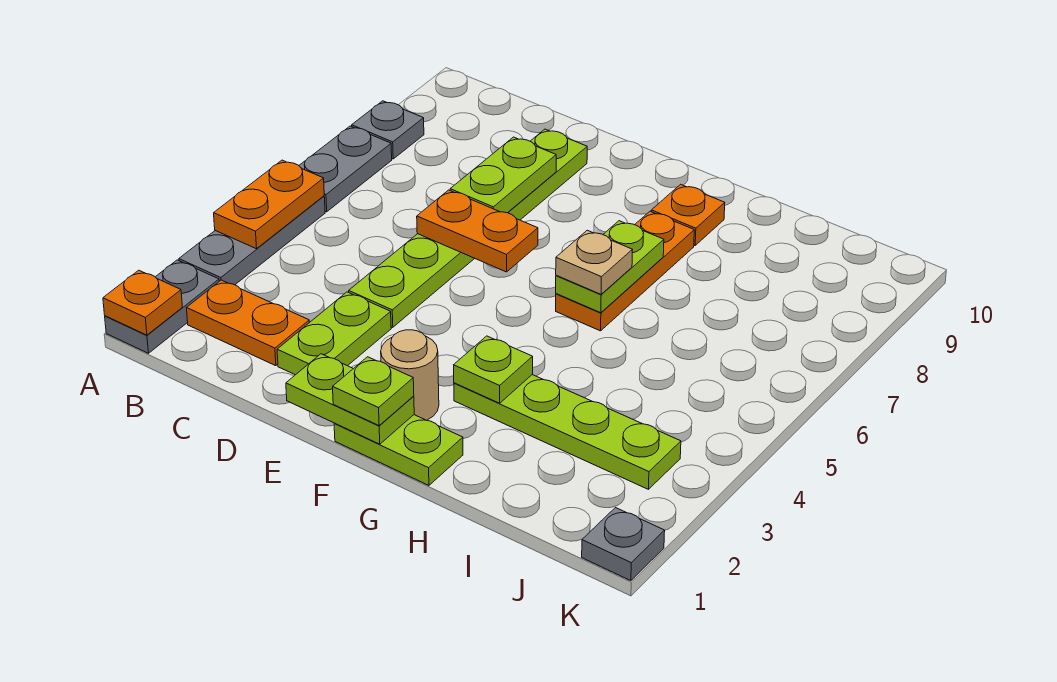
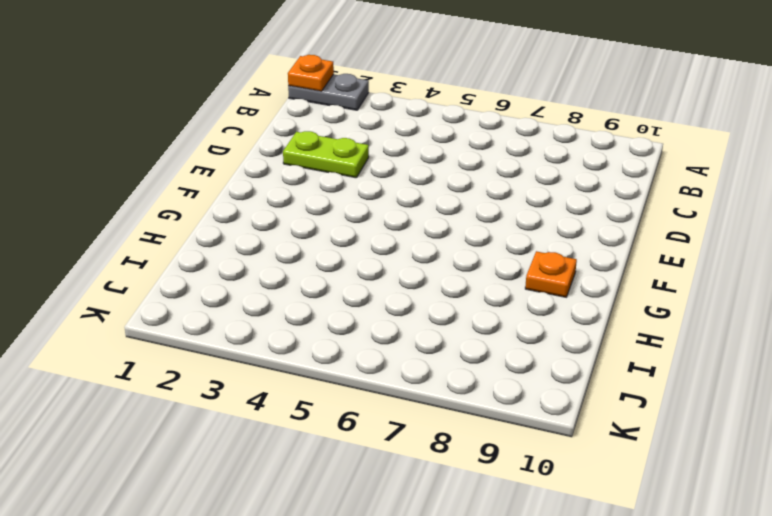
none -> grey 1x3 plate [179,196,325,285]
none -> grey 1x2 plate [299,126,392,212]
none -> grey 1x1 plate [352,101,424,159]

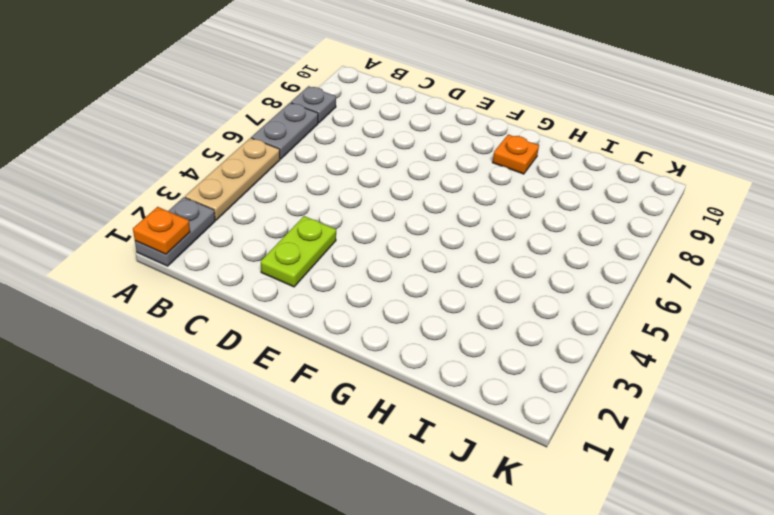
tan 1x3 plate [185,138,280,220] -> grey 1x3 plate [179,196,325,285]
none -> orange 1x2 plate [187,280,309,366]
none -> lime 1x6 plate [349,129,587,327]
none -> lime 1x2 plate [334,415,463,485]

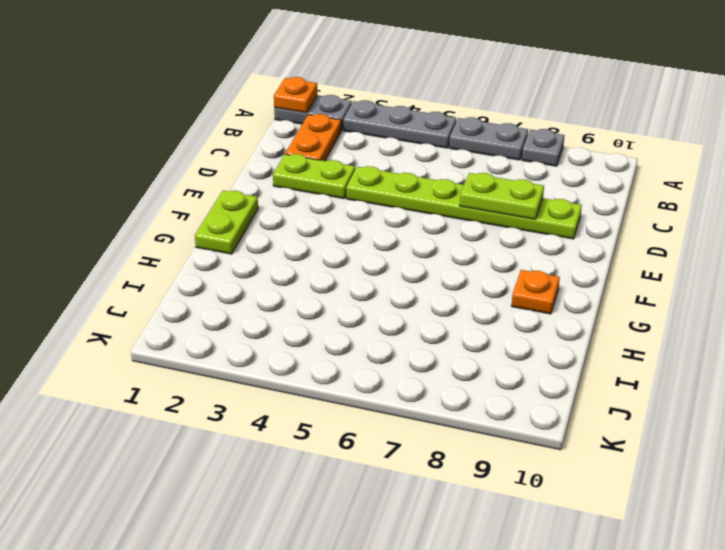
none -> tan 1x1 round brick [381,330,439,420]
none -> lime 1x4 plate [454,375,681,489]
none -> orange 1x3 plate [556,211,694,331]

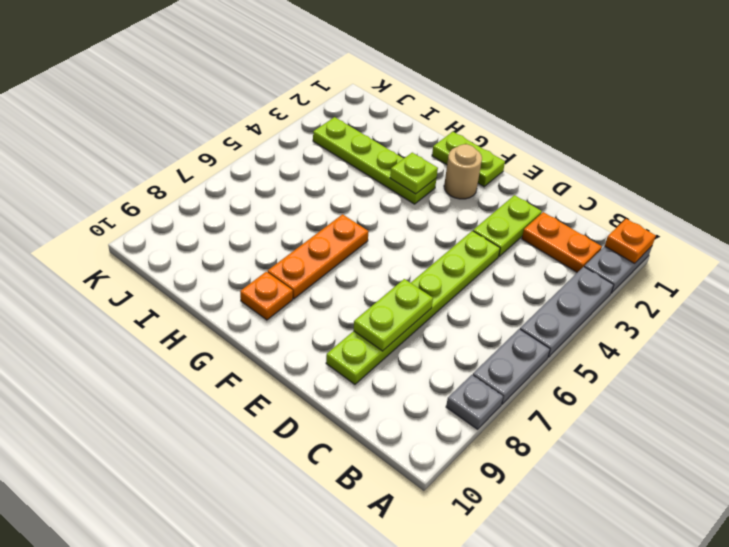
none -> grey 1x1 plate [582,508,665,581]
none -> orange 1x2 plate [214,160,324,249]
none -> orange 1x2 plate [417,190,538,272]

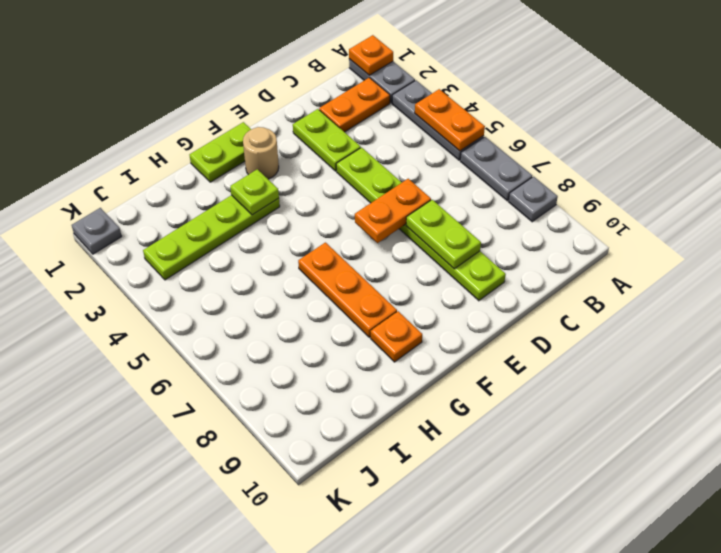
none -> lime 1x2 plate [286,354,414,444]
none -> lime 1x2 plate [556,221,664,313]
none -> lime 1x1 plate [333,357,414,425]

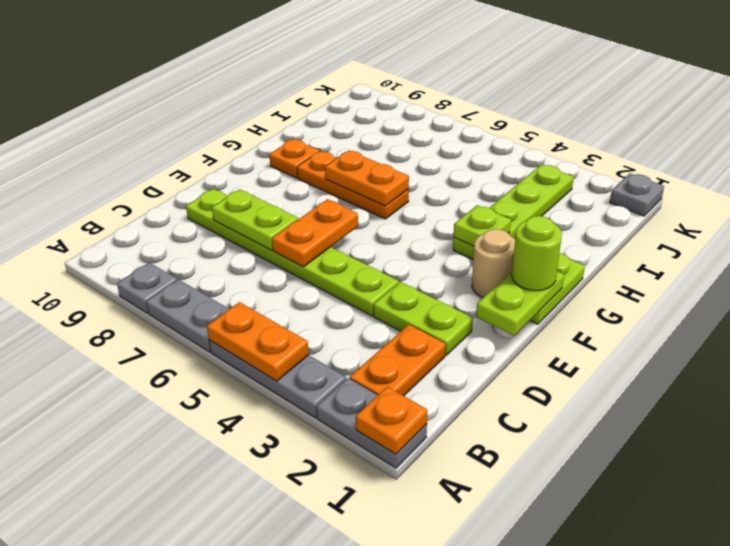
lime 1x1 round brick [512,216,562,291] -> lime 1x1 plate [333,357,414,425]
orange 1x2 plate [325,151,409,206] -> lime 1x2 plate [556,221,664,313]
none -> tan 1x1 plate [556,230,632,294]

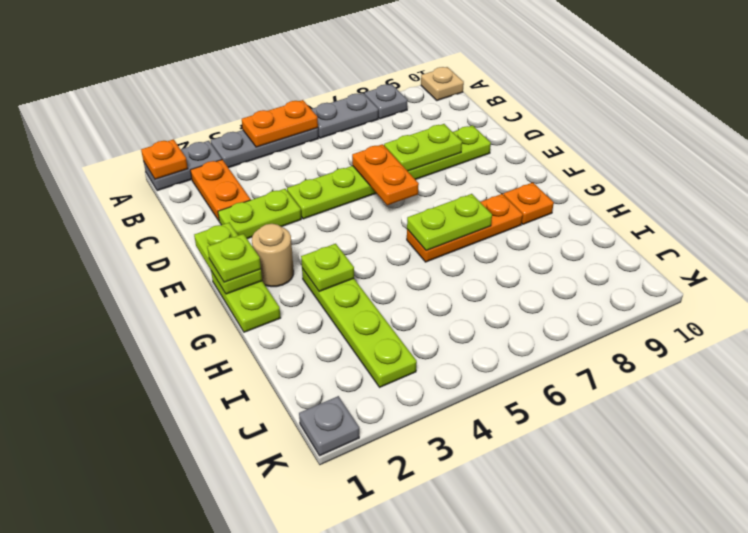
tan 1x1 plate [421,67,464,101] -> tan 1x1 plate moved to [556,230,632,294]

